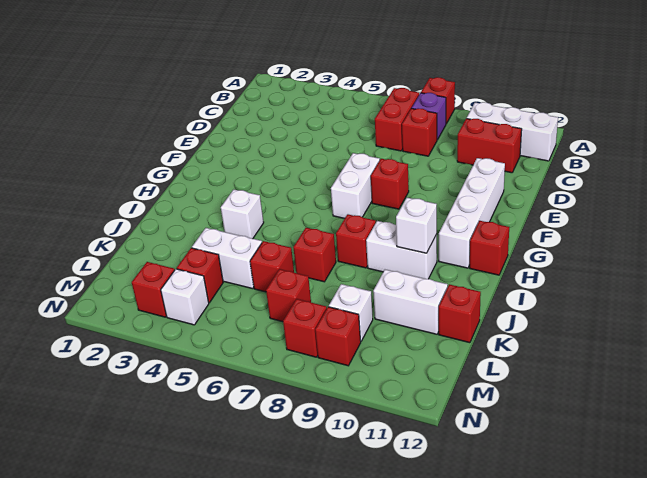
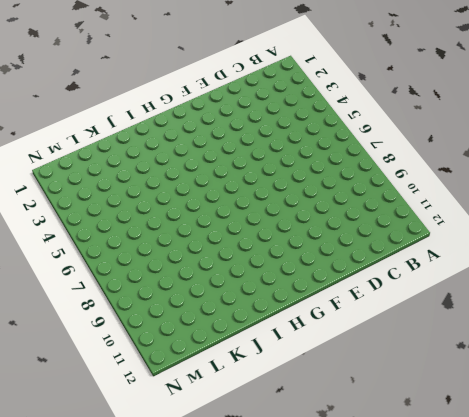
none -> red 1x1 brick [421,77,455,124]
none -> red 1x2 brick [375,88,419,151]
none -> purple 1x1 brick [412,93,446,140]

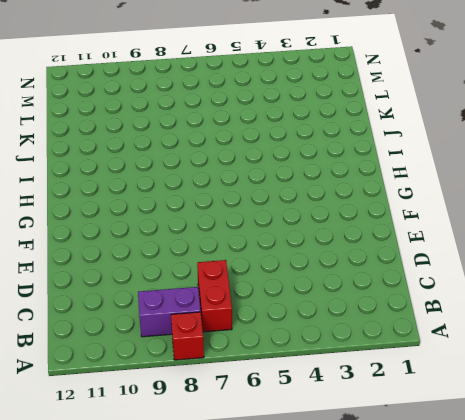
purple 1x2 brick [138,287,201,337] -> purple 1x1 brick [412,93,446,140]
none -> white 1x3 brick [467,102,558,161]
none -> red 1x1 brick [402,108,437,156]
none -> red 1x2 brick [457,118,522,173]

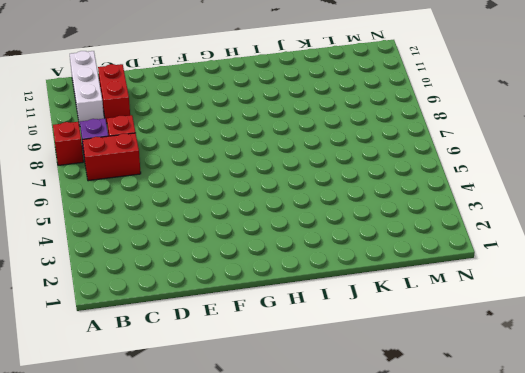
none -> white 1x4 brick [439,158,505,268]
none -> white 1x2 brick [331,153,380,218]
none -> red 1x1 brick [371,159,409,209]

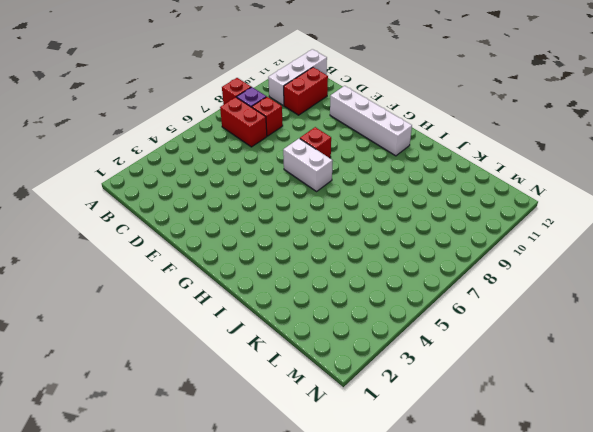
none -> red 1x1 brick [470,221,509,275]
none -> white 1x1 brick [221,190,264,239]
none -> red 1x1 brick [336,214,376,268]

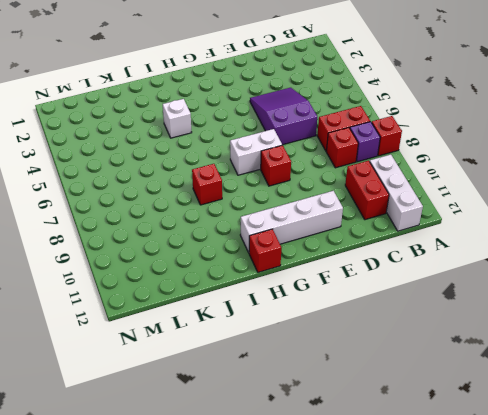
purple 2x3 slope [250,88,317,145] -> none
none -> white 1x2 brick [366,221,437,279]
none -> red 1x1 brick [293,228,336,282]
none -> white 1x2 brick [192,228,262,289]

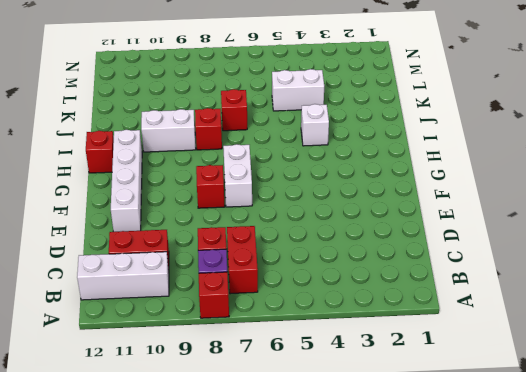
none -> red 1x1 brick [250,241,294,292]
none -> white 1x2 brick [373,270,448,334]
none -> red 1x1 brick [439,284,481,343]

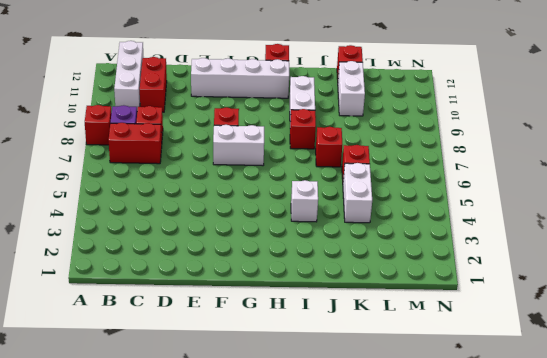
none -> red 1x1 brick [177,248,223,303]
none -> red 1x1 brick [266,269,311,322]
none -> white 1x1 brick [329,284,373,341]

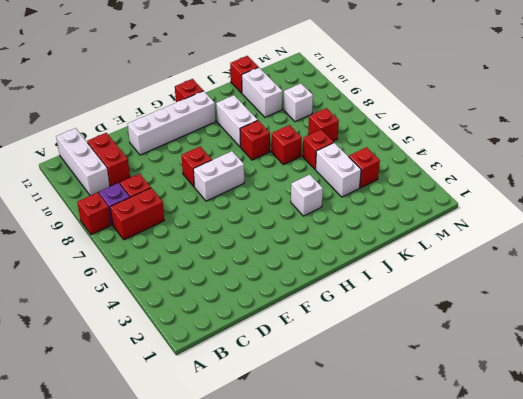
none -> red 1x1 brick [132,262,175,317]
none -> white 1x1 brick [161,269,209,325]
none -> red 1x1 brick [283,299,327,357]

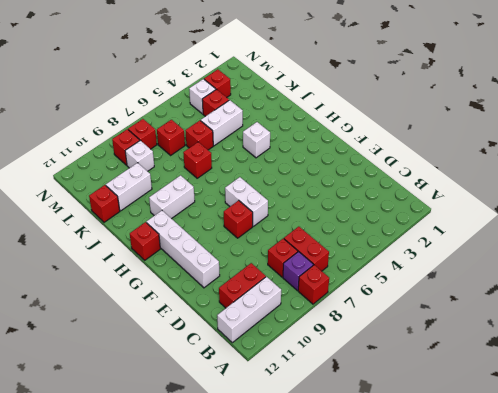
none -> red 1x1 brick [336,214,376,268]
none -> white 1x1 brick [396,198,437,253]

